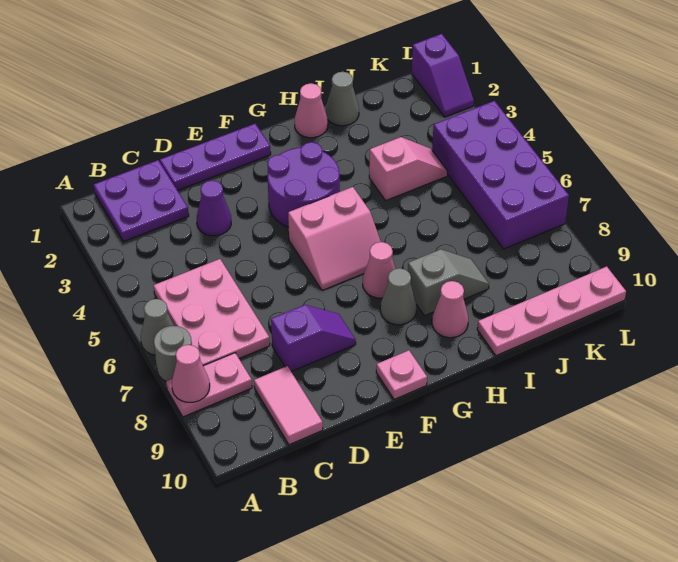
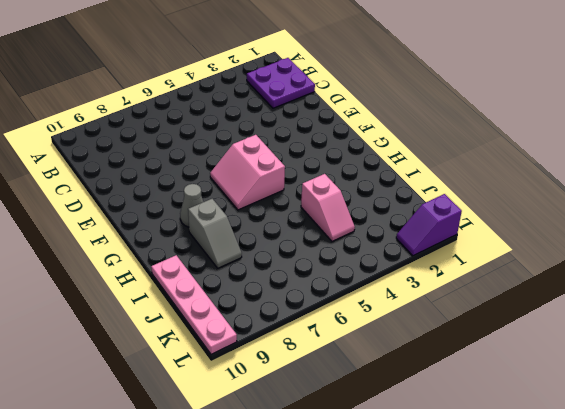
none -> grey 1x1 cone [141,299,174,355]
none -> grey 1x1 round brick [154,326,192,381]
none -> pink 1x2 plate [166,353,252,417]

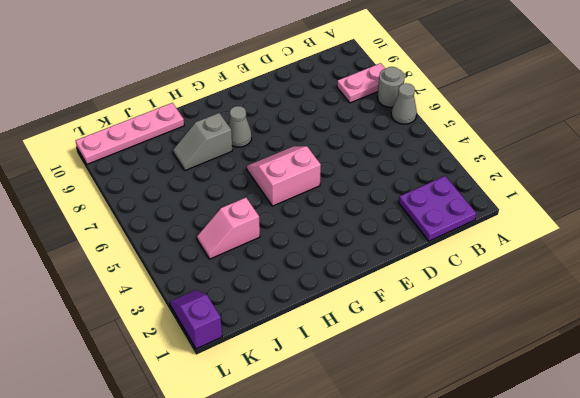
none -> pink 2x3 plate [154,259,270,366]
none -> pink 1x2 tile [254,366,323,445]
none -> purple 1x3 plate [160,124,271,190]

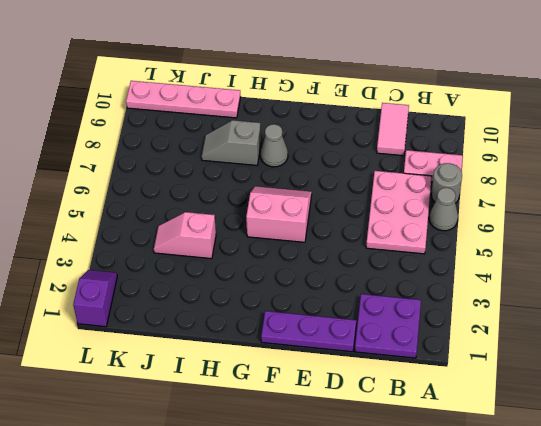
none -> purple 1x1 cone [197,180,231,236]
none -> purple 1x2 slope [271,305,356,372]
none -> purple 2x2 round brick [267,142,340,227]

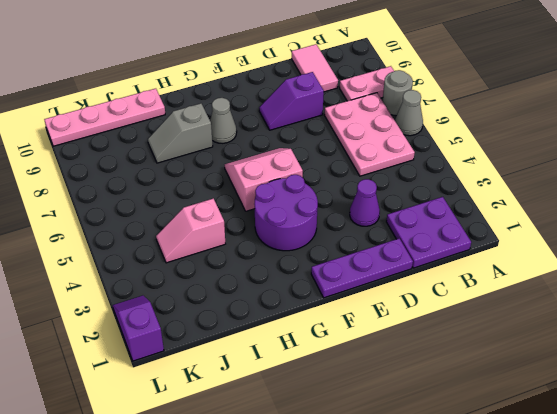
none -> pink 1x1 plate [376,350,427,399]
none -> pink 1x1 cone [363,242,395,298]
none -> pink 1x1 cone [295,83,328,138]

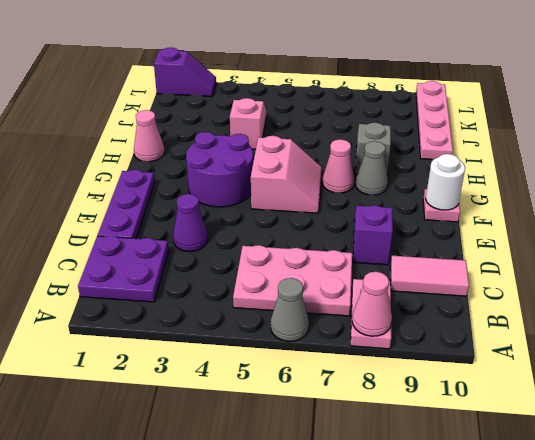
white 1x1 round brick [426,154,465,210] -> none
none -> grey 1x1 round brick [154,326,192,381]
none -> pink 1x1 cone [432,281,468,338]
none -> grey 1x1 cone [326,72,359,126]

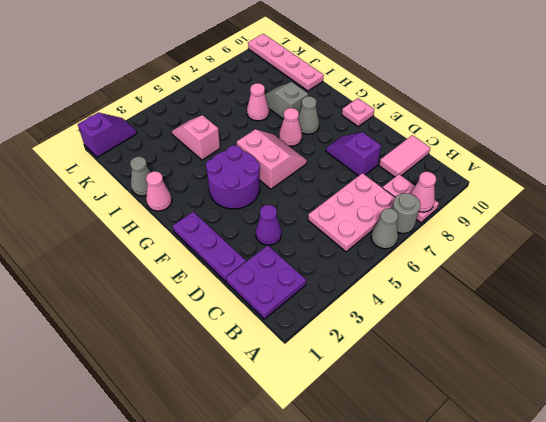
pink 1x1 cone [247,83,269,121] -> pink 1x1 cone moved to [432,281,468,338]
none -> purple 2x4 brick [432,101,569,249]

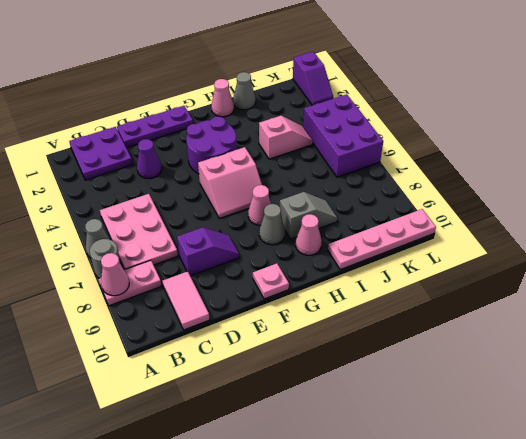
purple 2x3 brick [303,94,383,177] -> purple 2x4 brick [432,101,569,249]

